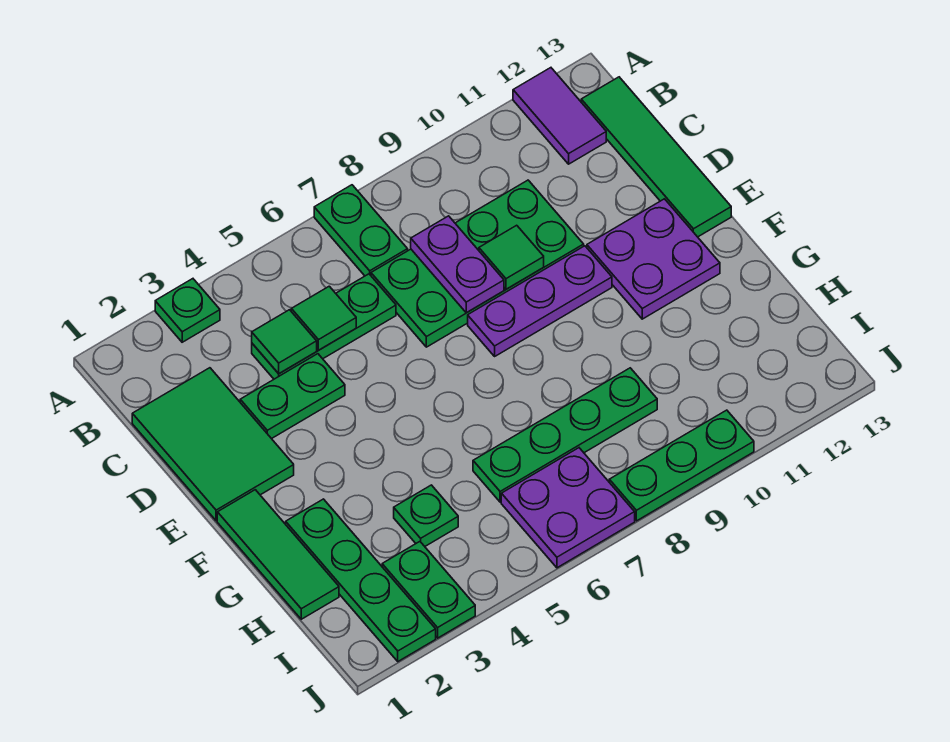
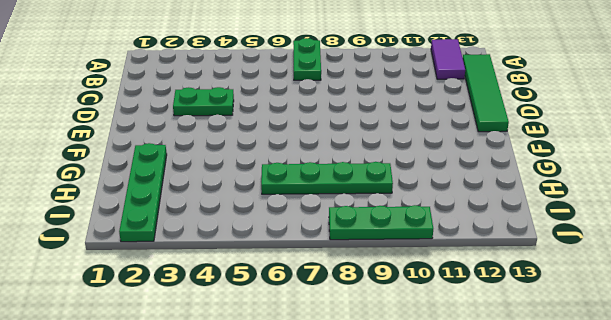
none -> green 1x1 plate [155,279,220,342]
none -> green 2x3 tile [132,368,294,521]
none -> green 1x3 plate [252,274,396,379]

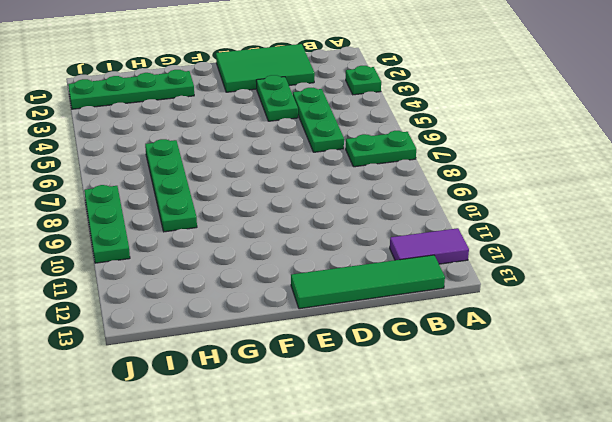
none -> green 2x4 plate [371,180,584,347]
none -> purple 1x3 plate [468,246,612,356]
none -> purple 2x2 plate [587,199,720,319]

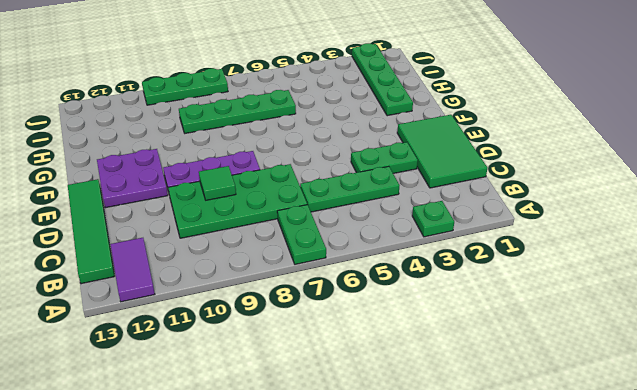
none -> green 1x3 tile [217,490,339,619]
none -> green 1x1 plate [394,485,458,546]
none -> green 1x2 plate [382,542,475,638]

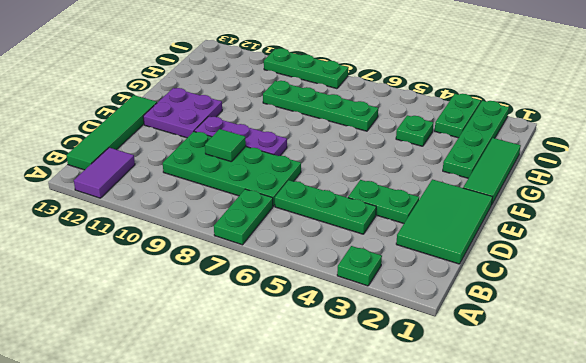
none -> purple 2x2 plate [501,448,635,568]
none -> green 1x1 tile [252,310,317,374]
none -> green 1x1 tile [291,286,356,350]

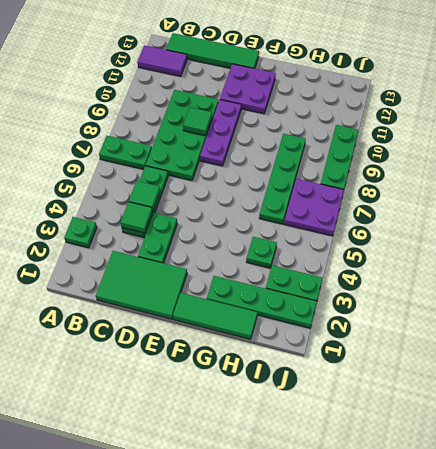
none -> purple 1x2 plate [411,216,504,313]

